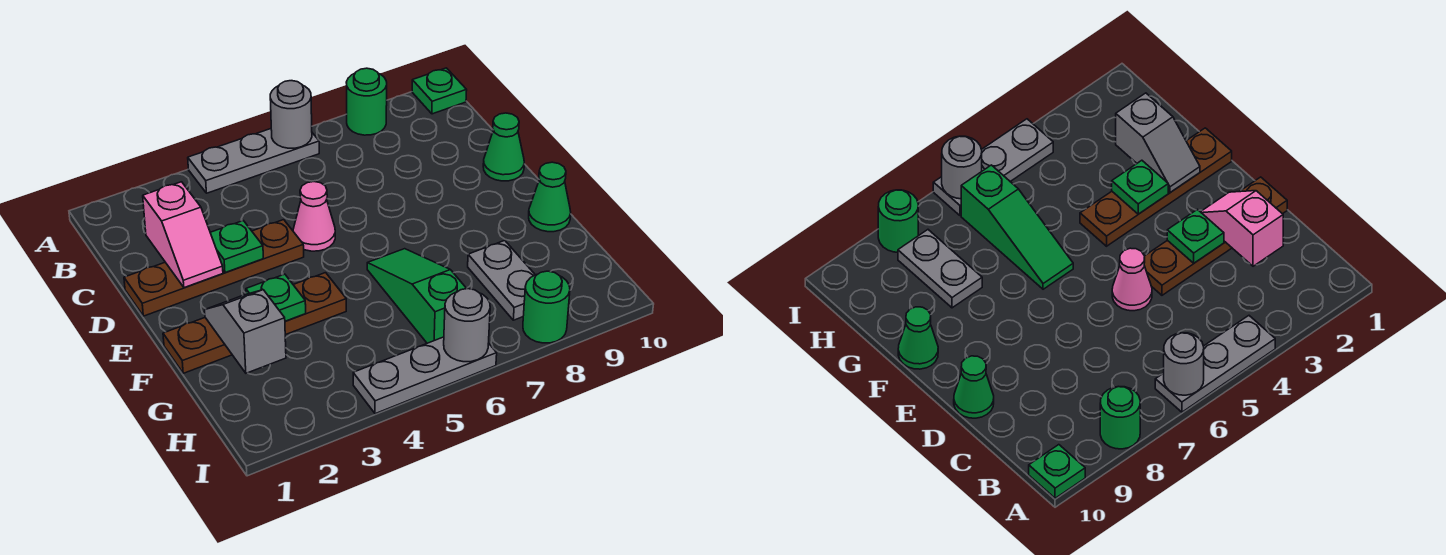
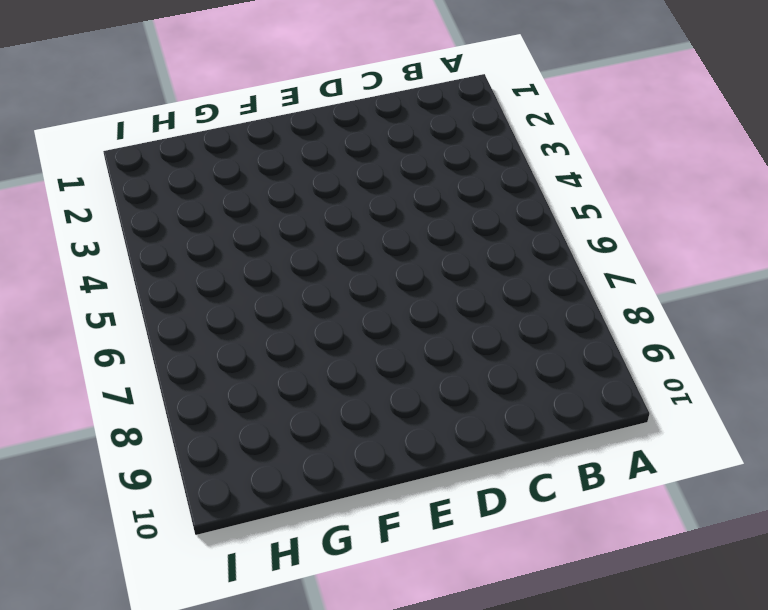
none -> grey 1x3 plate [188,129,319,193]
none -> green 1x1 round brick [346,68,387,135]
none -> green 1x1 plate [412,68,467,114]

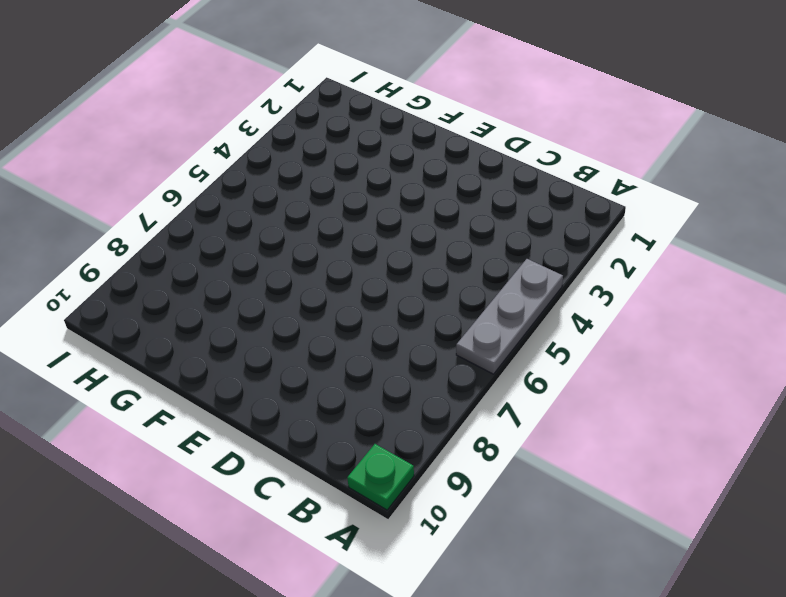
none -> green 1x1 round brick [346,68,387,135]
none -> brown 1x4 plate [124,220,304,316]
none -> pink 1x1 cone [293,182,335,251]

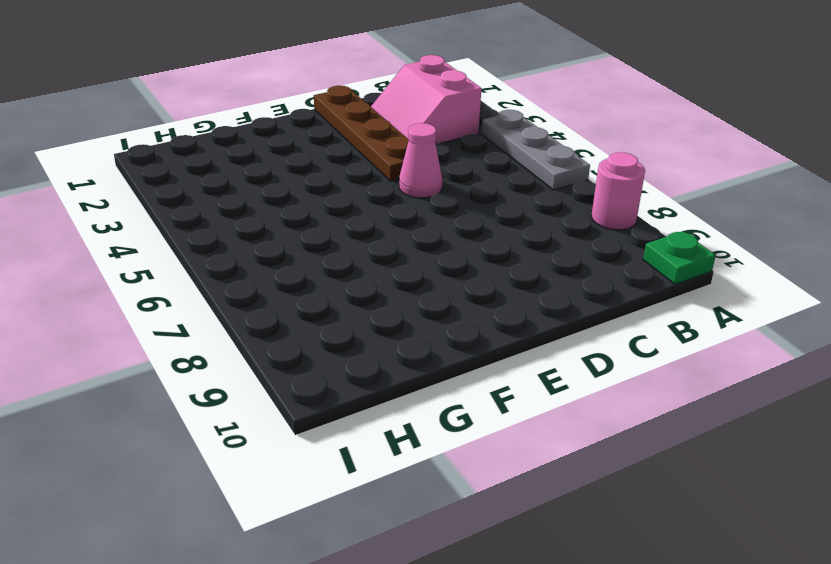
pink 1x1 round brick [591,152,645,230] -> green 1x1 round brick [346,68,387,135]
pink 2x2 slope [371,55,481,143] -> none
none -> green 1x1 cone [483,113,524,181]
none -> brown 1x4 plate [163,273,346,373]
none -> green 1x3 slope [367,249,467,343]

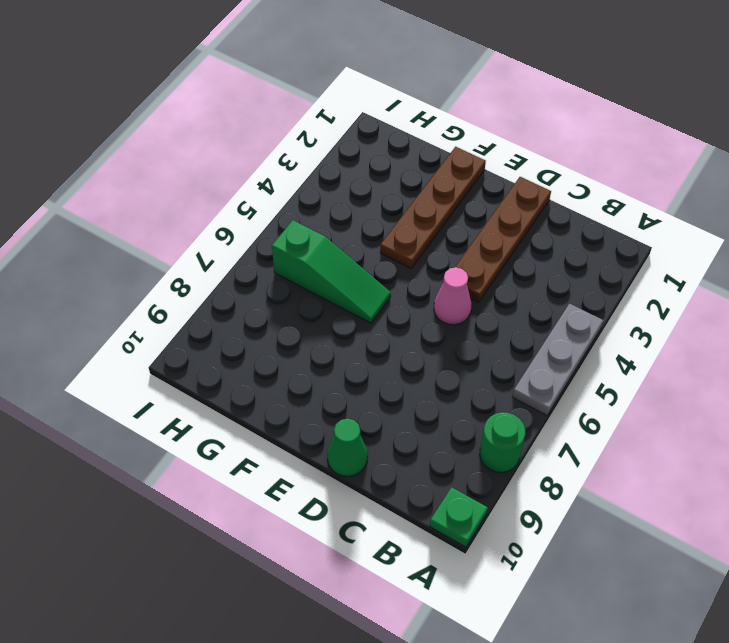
none -> green 1x1 cone [529,162,571,232]
none -> grey 1x2 plate [468,240,535,320]
none -> grey 1x3 plate [353,337,497,414]

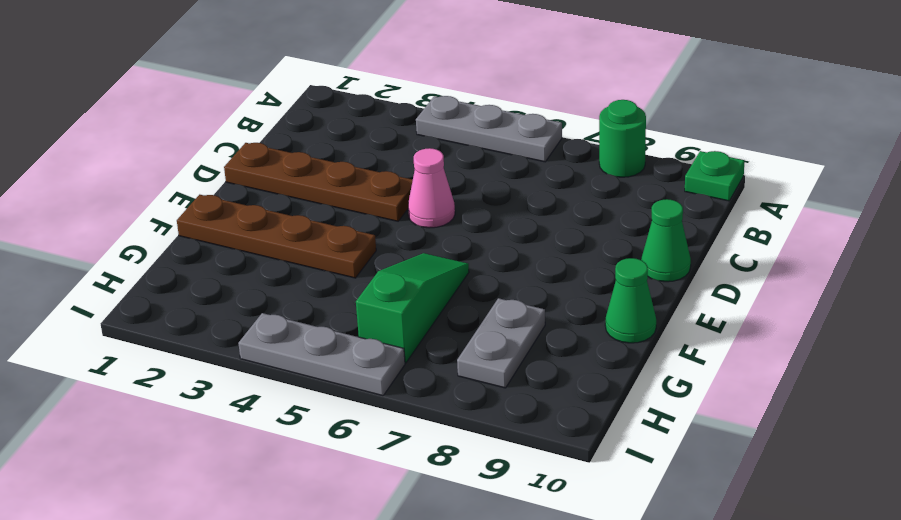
none -> green 1x1 round brick [523,271,570,343]
none -> grey 1x1 round brick [270,81,312,148]
none -> pink 1x2 slope [143,182,223,288]

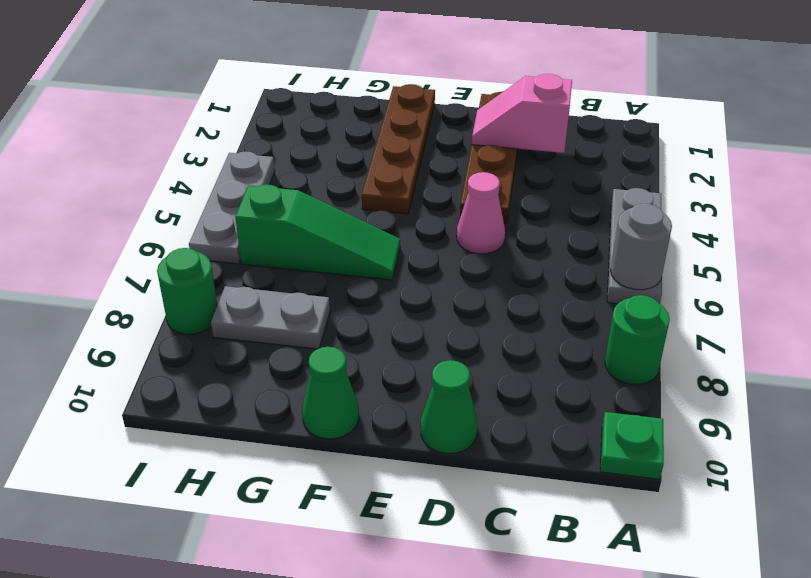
none -> green 1x1 plate [210,221,263,273]
none -> grey 1x2 slope [205,290,286,373]
none -> green 1x1 plate [246,274,306,321]

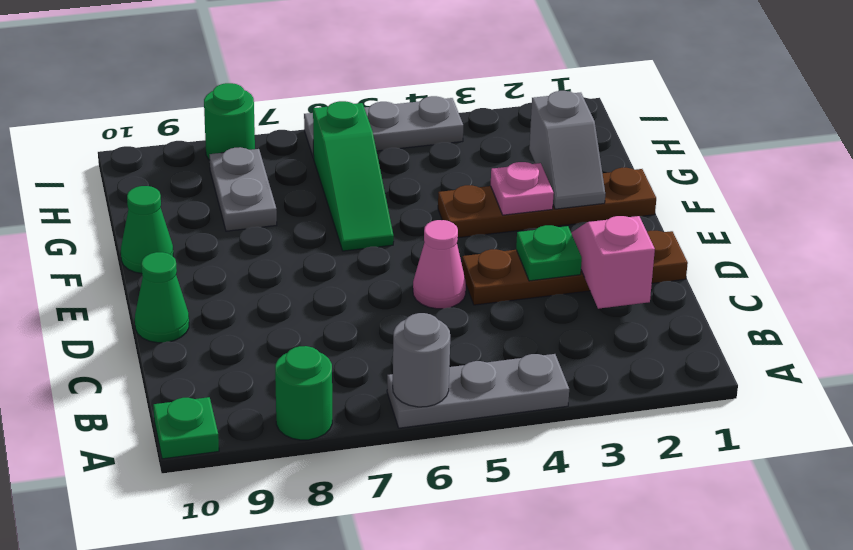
pink 1x1 plate [491,162,554,215] -> green 1x1 plate [246,274,306,321]
none -> grey 1x1 round brick [444,289,490,362]

